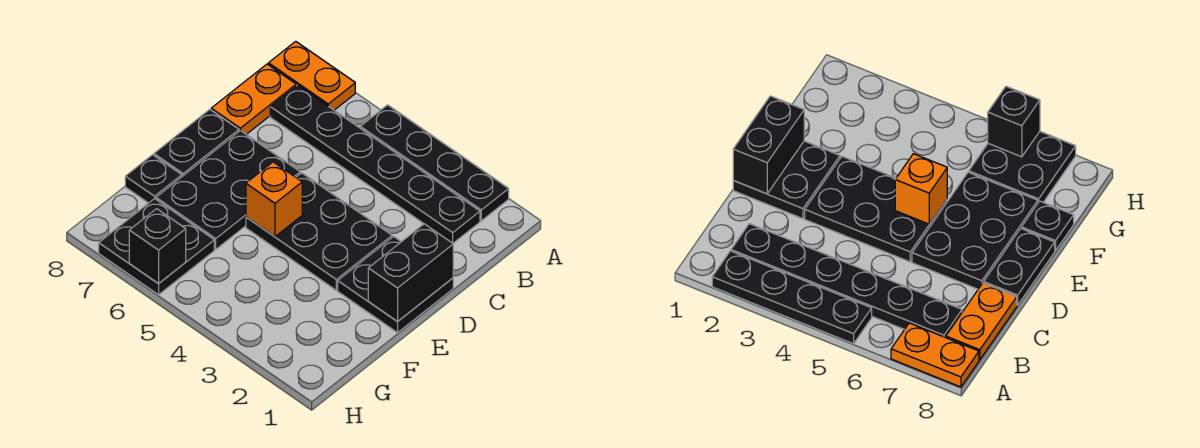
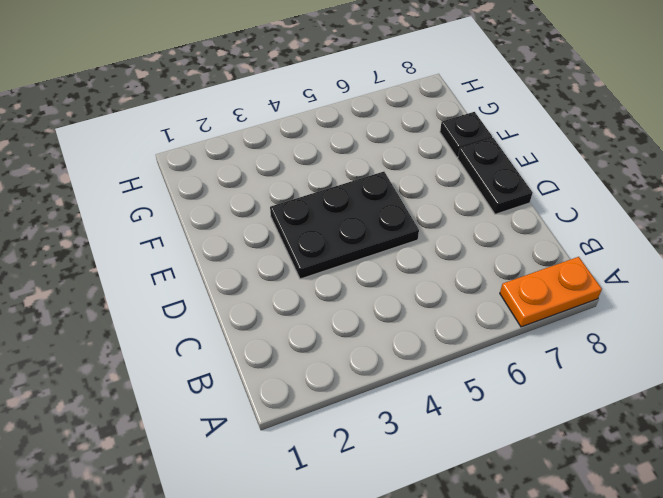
none -> black 1x4 plate [360,105,509,221]
none -> black 1x6 plate [270,85,480,243]
none -> orange 1x2 plate [211,64,296,134]

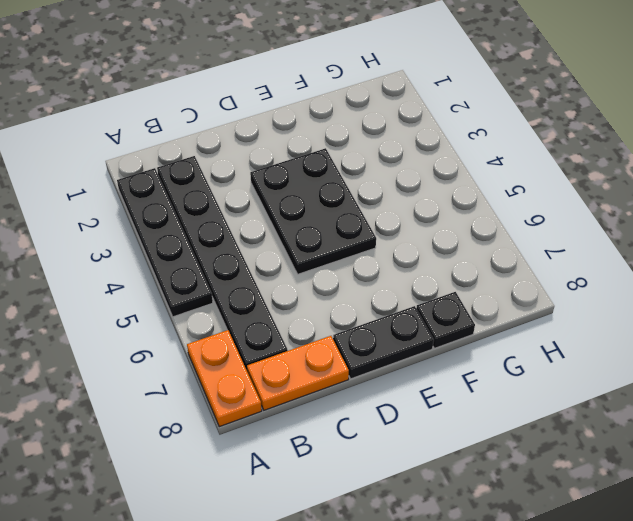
none -> black 2x2 plate [338,237,453,333]
none -> black 2x3 plate [156,130,300,249]
none -> black 2x2 plate [99,199,214,295]

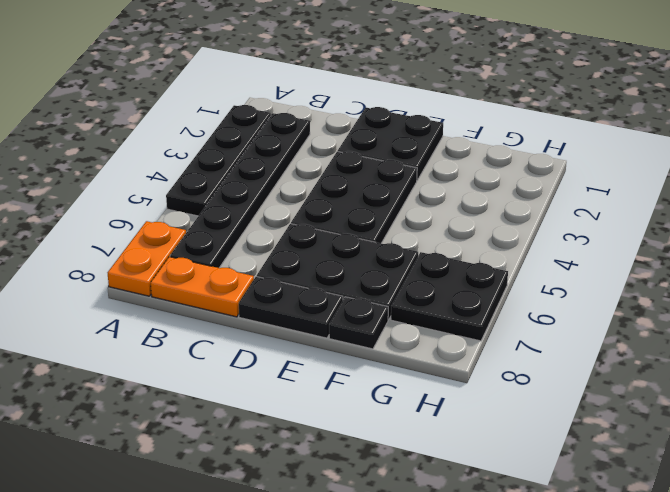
none -> black 1x2 brick [368,224,453,322]
none -> orange 1x1 brick [246,162,302,237]
none -> black 1x1 brick [129,209,186,284]

